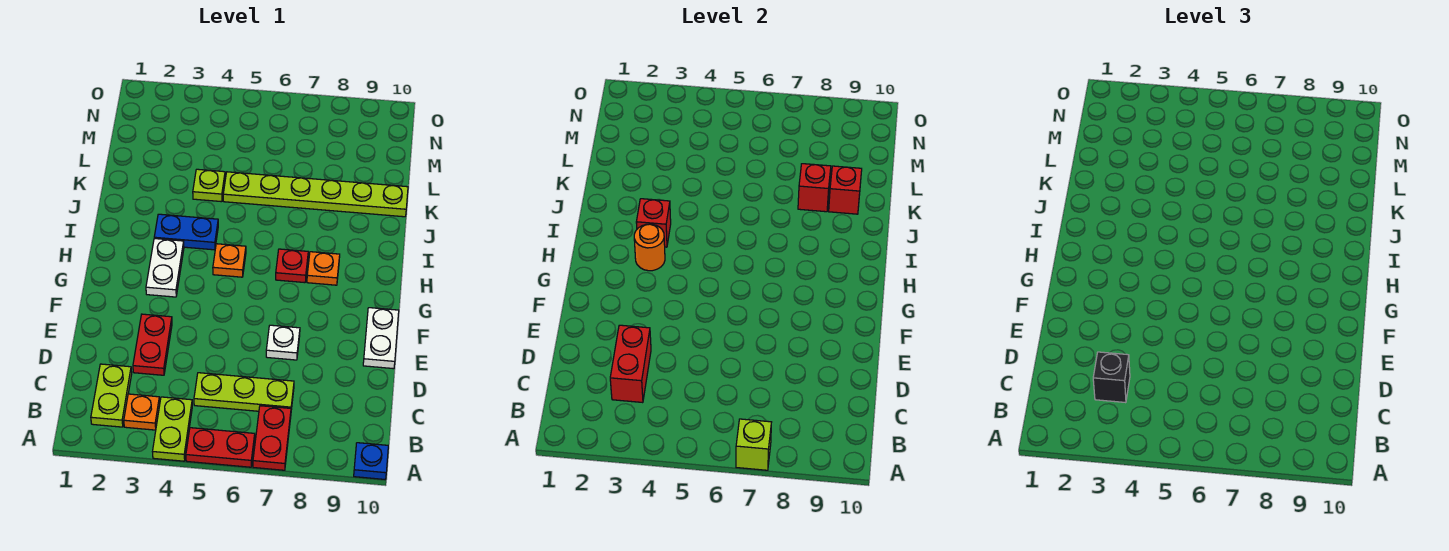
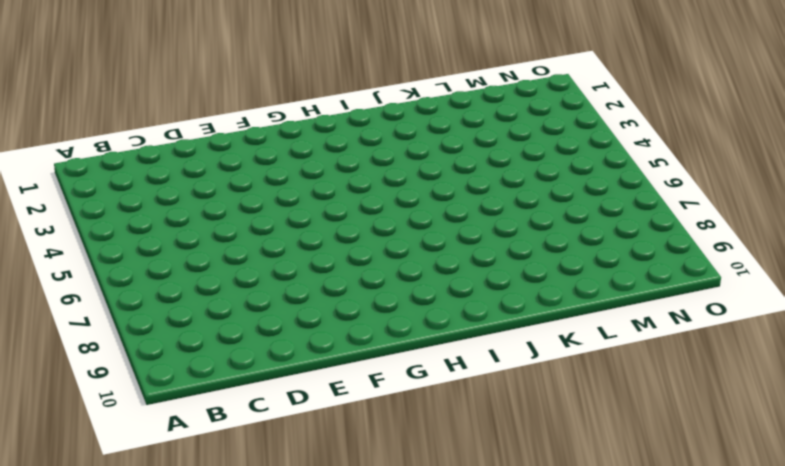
none -> lime 1x2 plate [153,397,192,461]
none -> red 1x2 plate [186,428,255,467]
none -> red 1x2 plate [253,406,291,470]

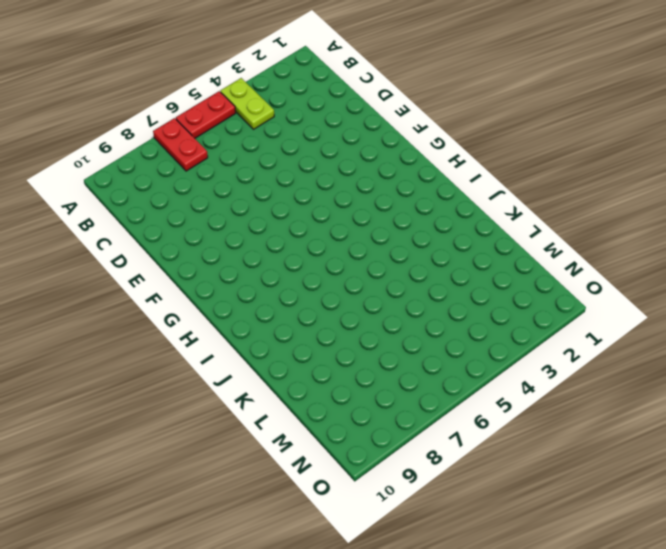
none -> blue 1x1 plate [354,443,388,479]
none -> lime 1x2 plate [91,364,132,427]
none -> orange 1x1 plate [124,394,160,430]

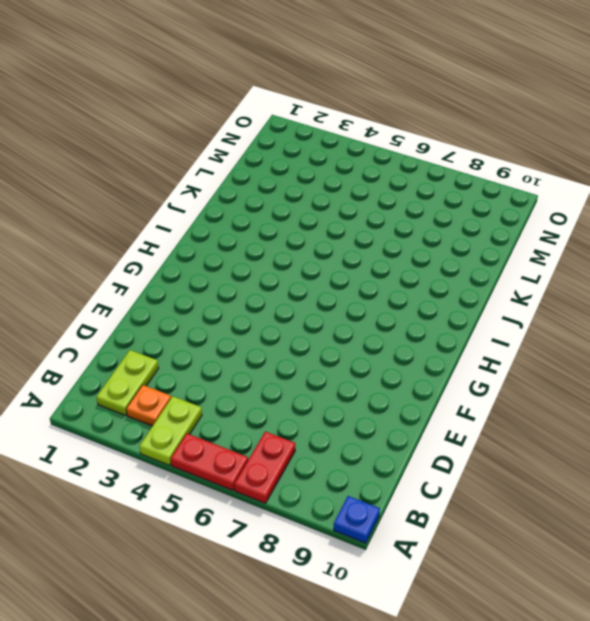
none -> lime 1x3 plate [194,373,294,411]
none -> red 1x2 plate [133,314,172,375]
none -> white 1x1 plate [266,325,300,360]

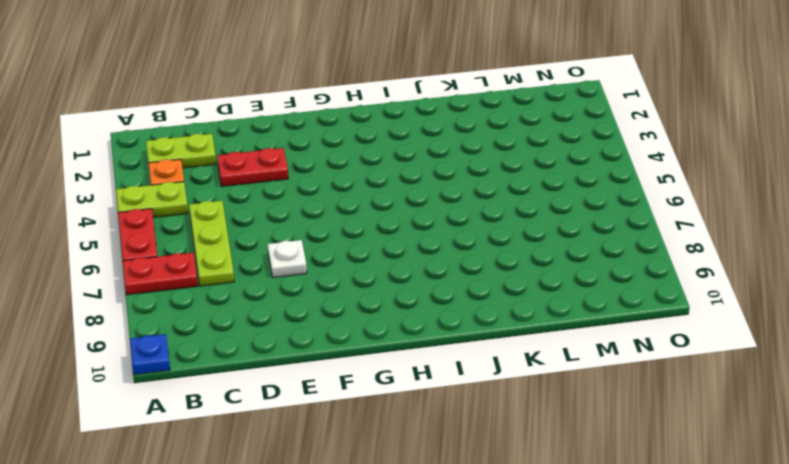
none -> white 1x2 plate [363,308,399,369]
none -> white 1x2 plate [146,239,184,297]
none -> orange 1x1 plate [213,244,246,277]

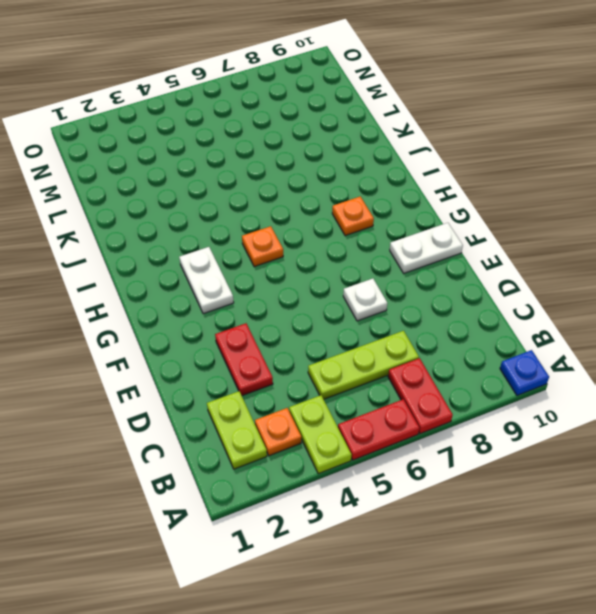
white 1x2 plate [390,223,463,273] -> white 1x2 plate turned to [363,308,399,369]
none -> red 1x1 plate [276,249,308,283]
none -> blue 1x2 plate [154,214,218,250]
none -> lime 1x1 plate [193,169,225,202]

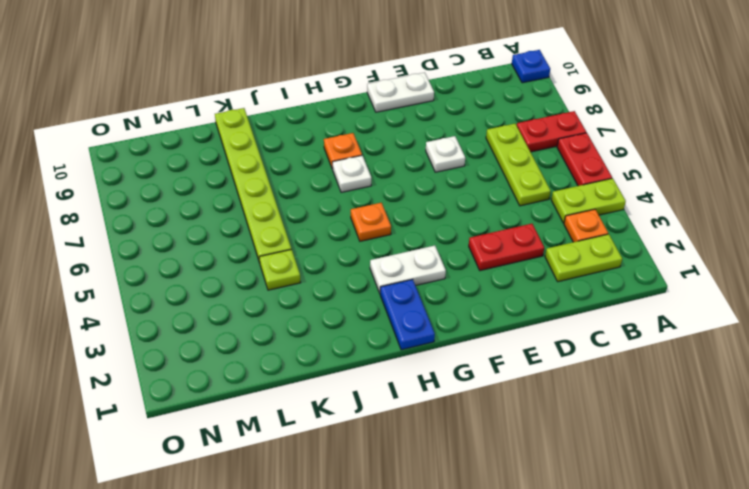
blue 1x2 plate [380,279,435,350] -> blue 1x2 plate moved to [154,214,218,250]
white 1x1 plate [332,156,371,192] -> red 1x1 plate [276,249,308,283]
none -> lime 1x1 brick [736,419,771,470]
none -> red 1x2 brick [610,325,651,403]
none -> orange 1x1 round brick [634,224,665,271]

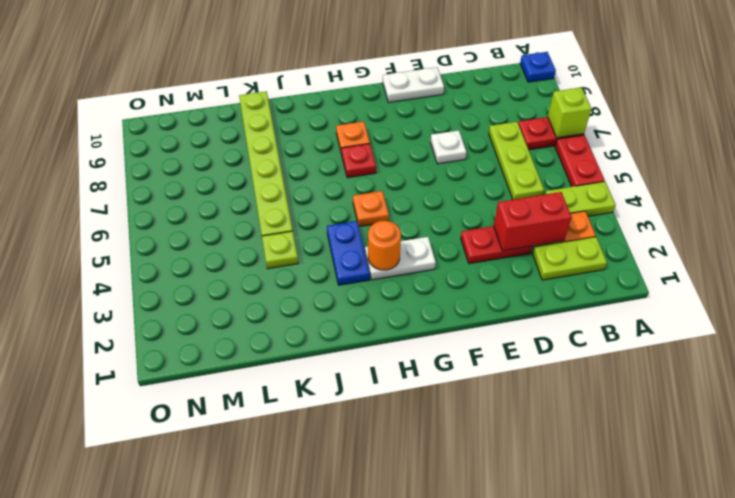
none -> red 1x1 brick [636,199,671,247]
none -> red 1x1 brick [798,164,831,212]
none -> red 1x1 brick [829,166,862,214]

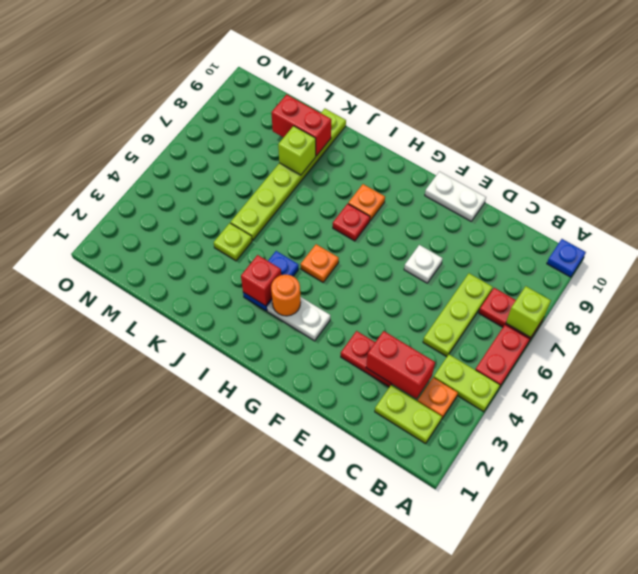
lime 1x1 brick [278,126,316,175] -> red 1x1 brick [798,164,831,212]
red 1x2 brick [271,94,331,156] -> red 1x1 brick [829,166,862,214]
none -> black 1x1 brick [1093,352,1130,403]

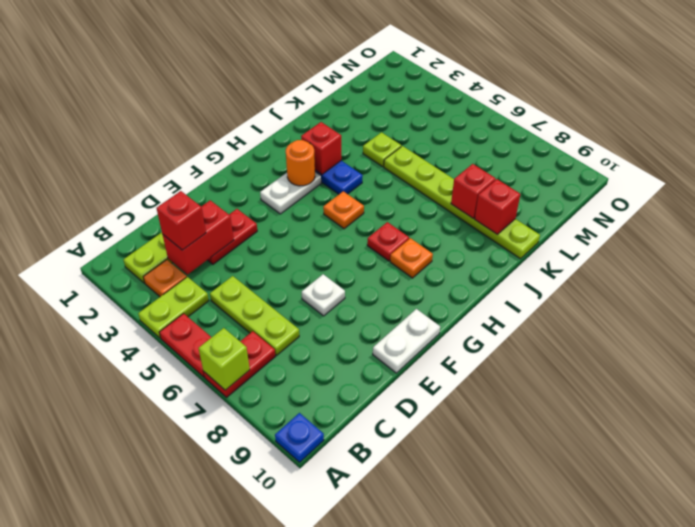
red 1x1 brick [157,191,206,250] -> black 1x1 brick [1093,352,1130,403]

